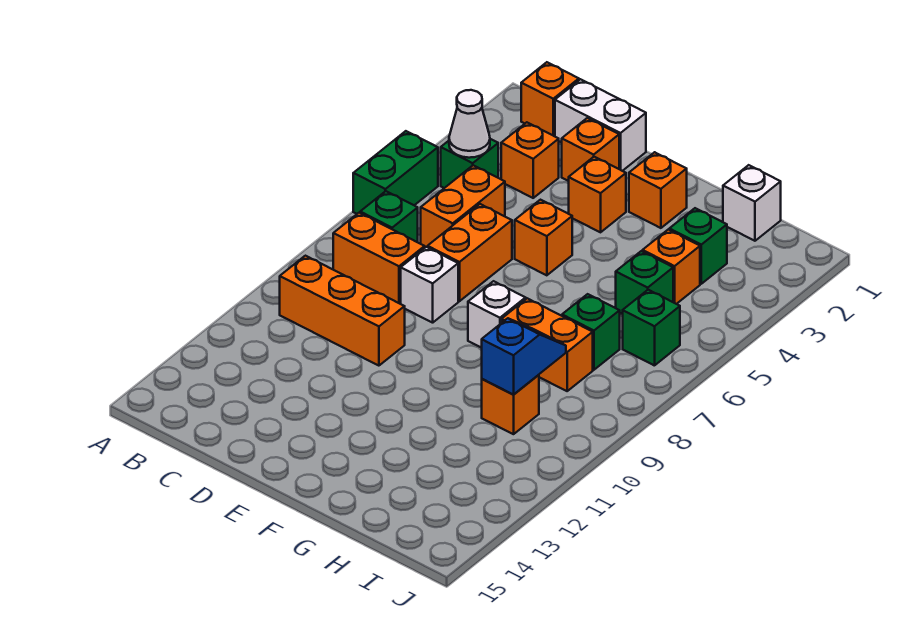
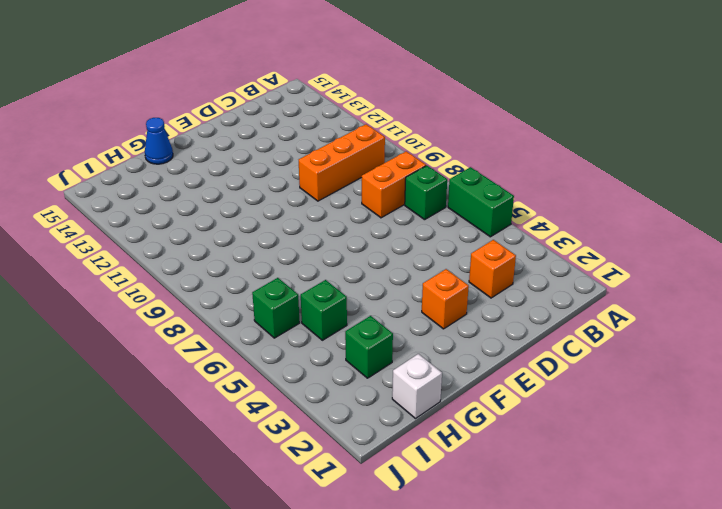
blue 1x1 cone [145,118,173,164] -> none
none -> orange 1x1 brick [521,62,579,136]
none -> green 1x1 brick [441,139,498,188]
none -> white 1x2 brick [555,79,646,171]

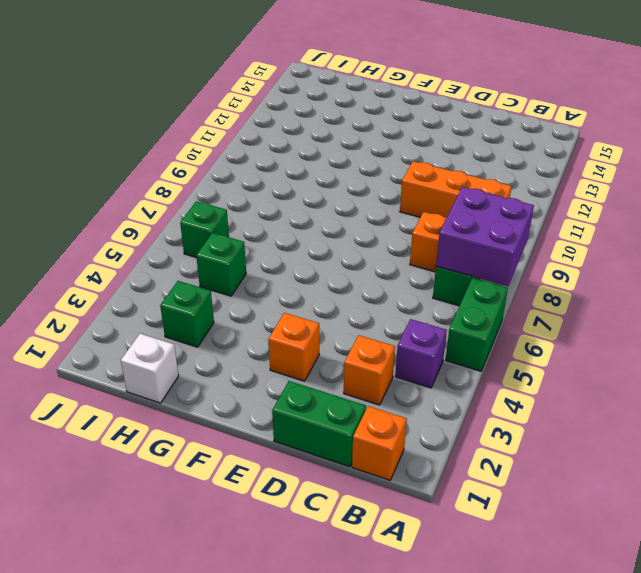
purple 2x2 brick [436,187,534,286] -> none
purple 1x1 brick [395,319,447,388] -> green 1x1 brick [441,139,498,188]
green 1x2 brick [272,381,366,467] -> white 1x2 brick [555,79,646,171]
none -> orange 1x2 brick [421,165,505,247]
none -> orange 1x1 brick [562,118,619,181]
none -> orange 1x2 brick [428,204,512,301]

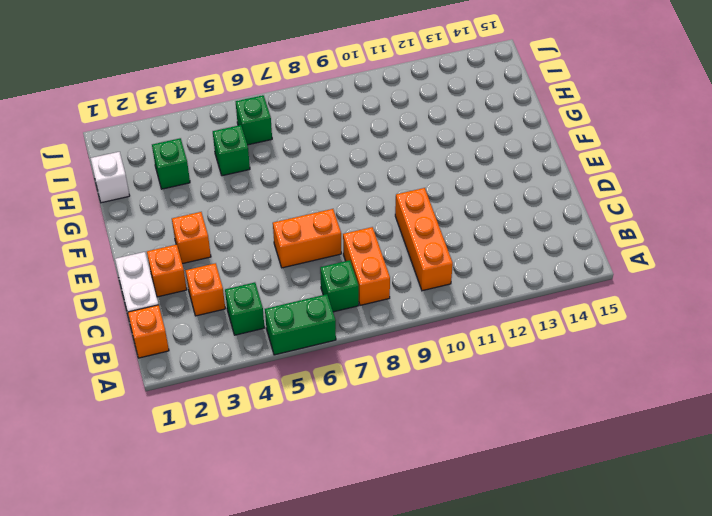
none -> orange 1x2 brick [421,165,505,247]
none -> white 1x1 brick [401,247,458,323]
none -> orange 1x1 brick [515,200,572,275]

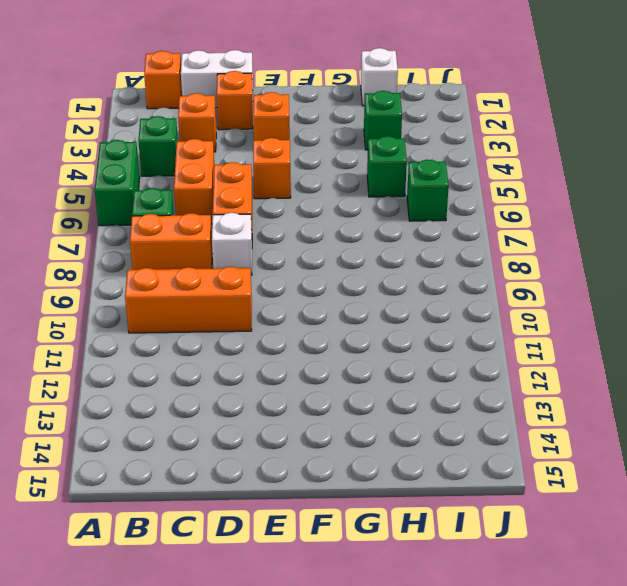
none -> orange 1x1 brick [629,152,687,228]
none -> white 1x1 brick [468,281,526,348]
none -> orange 1x2 brick [502,298,593,391]

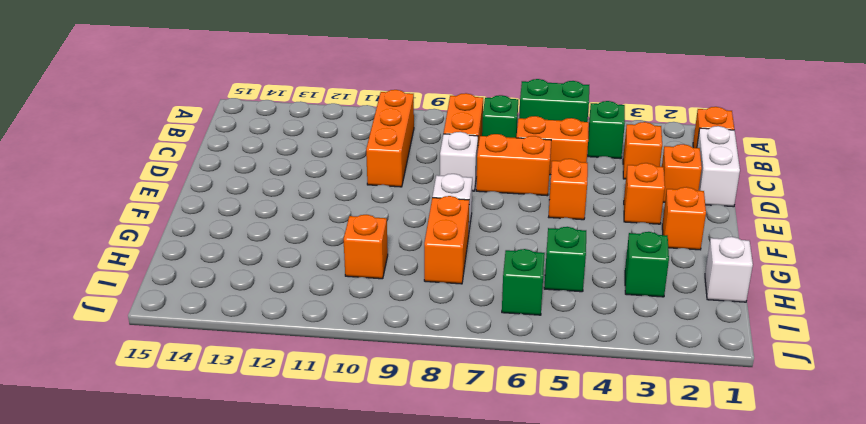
none -> orange 1x1 brick [643,230,700,304]
none -> green 1x1 brick [562,294,620,370]
none -> white 1x1 cone [449,90,490,158]

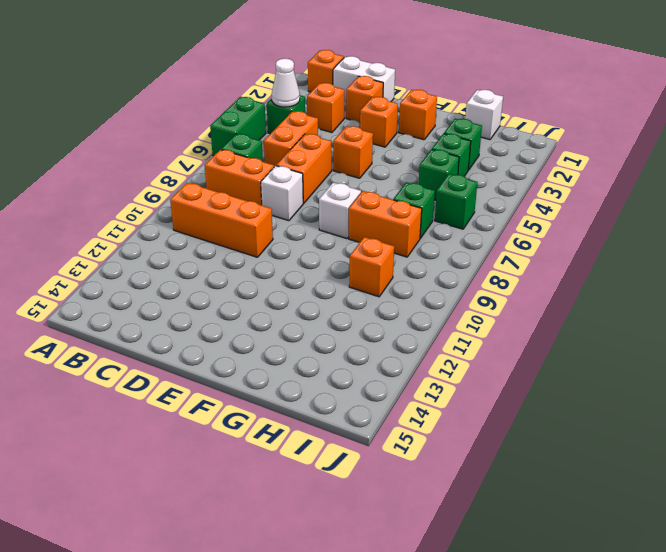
green 1x1 brick [432,134,471,176] -> orange 1x1 brick [643,230,700,304]
none -> blue 1x2 slope [482,318,566,395]

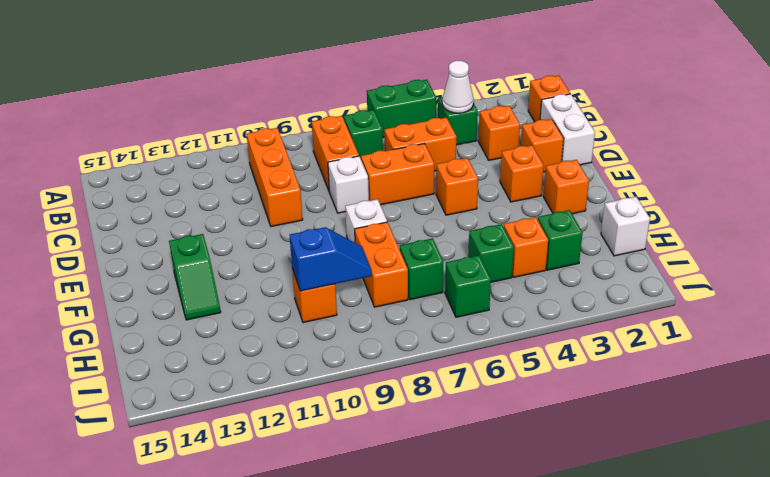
green 1x2 slope [169,234,221,320] -> none

